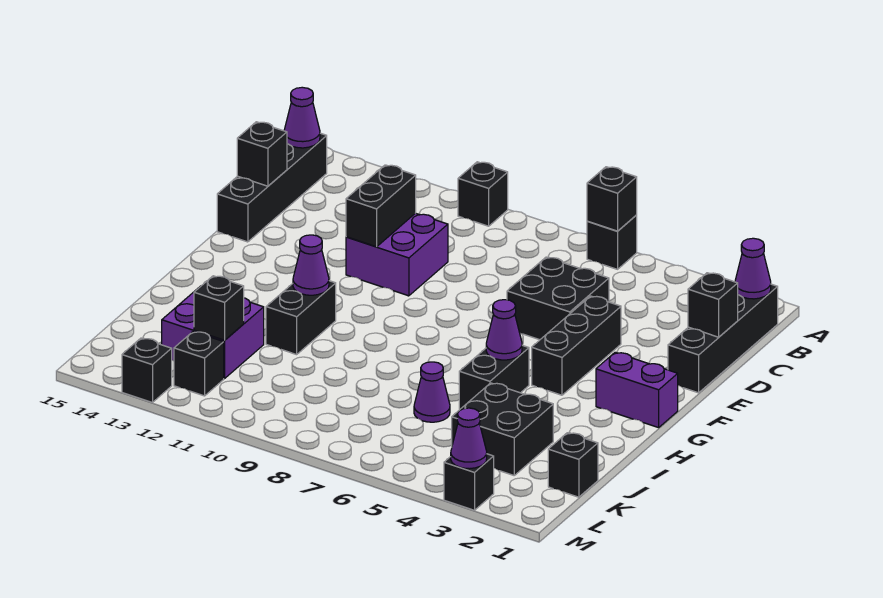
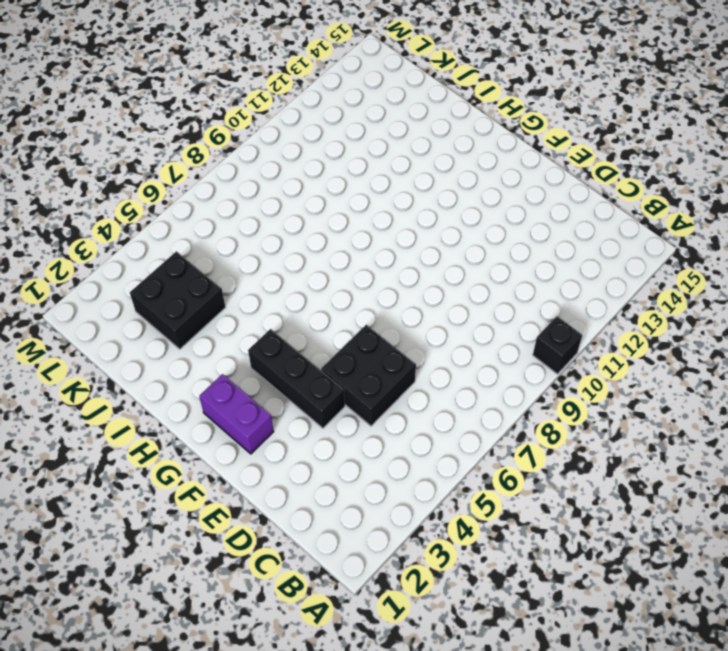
purple 1x2 brick [199,374,274,454] -> purple 1x2 brick turned to [596,352,678,428]
none -> black 1x1 brick [587,215,637,269]
none -> black 1x4 brick [668,284,778,393]
none -> black 1x4 brick [217,133,327,242]

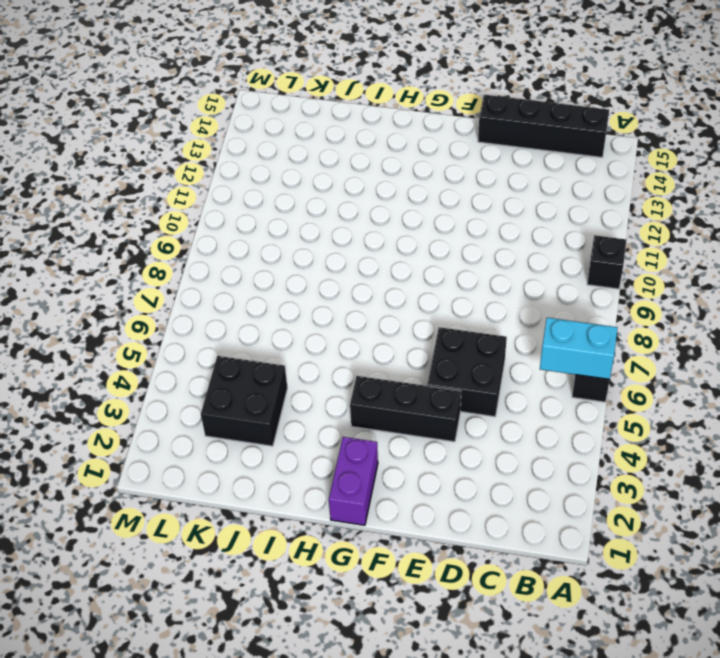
cyan 1x2 brick [540,318,618,380] -> black 1x1 brick [587,167,637,231]
none -> black 1x4 brick [668,284,778,393]
none -> purple 2x2 brick [346,213,448,296]
none -> black 1x2 brick [459,345,529,409]

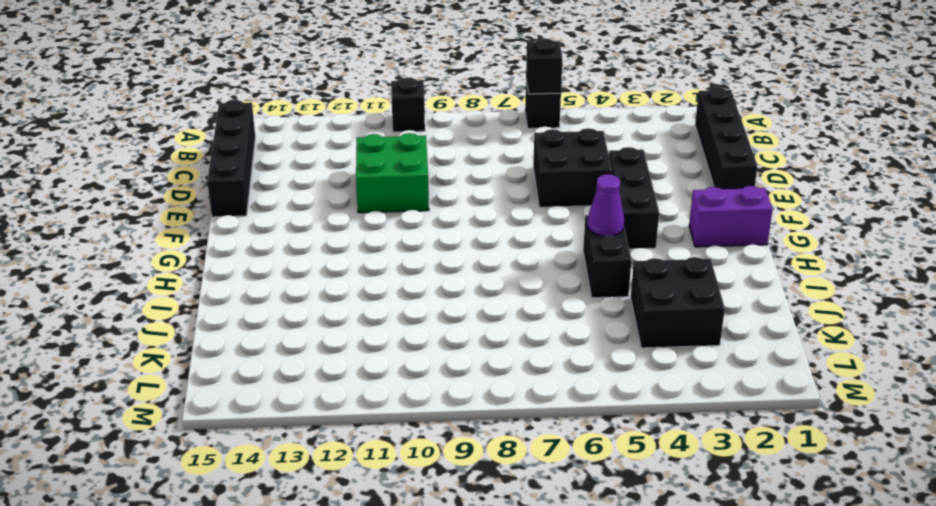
green 2x2 brick [356,133,429,213] -> purple 2x2 brick [346,213,448,296]
none -> black 1x2 brick [266,281,336,355]
none -> purple 1x1 cone [414,362,450,422]
none -> purple 2x2 brick [162,286,264,379]

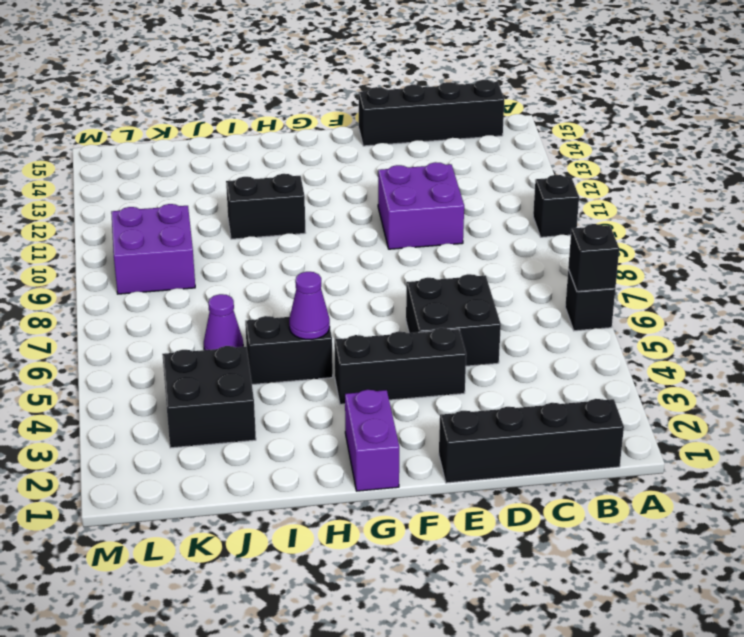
purple 2x2 brick [111,204,195,294] -> purple 2x2 brick moved to [162,286,264,379]
none -> black 1x1 brick [548,433,598,497]
none -> black 1x1 brick [174,332,224,396]
none -> black 1x1 brick [444,454,494,510]

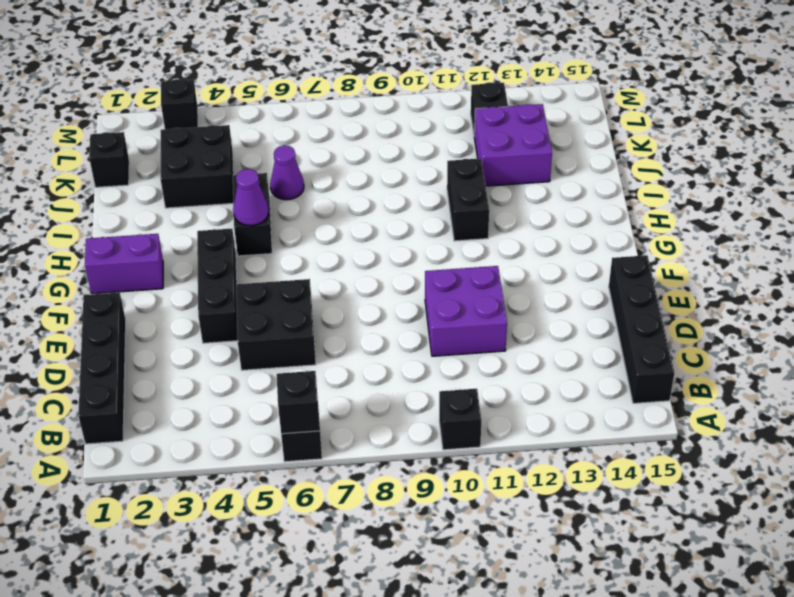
none -> black 1x1 brick [122,338,172,403]
none -> purple 1x1 cone [735,238,771,299]
none -> purple 1x1 cone [284,87,320,148]

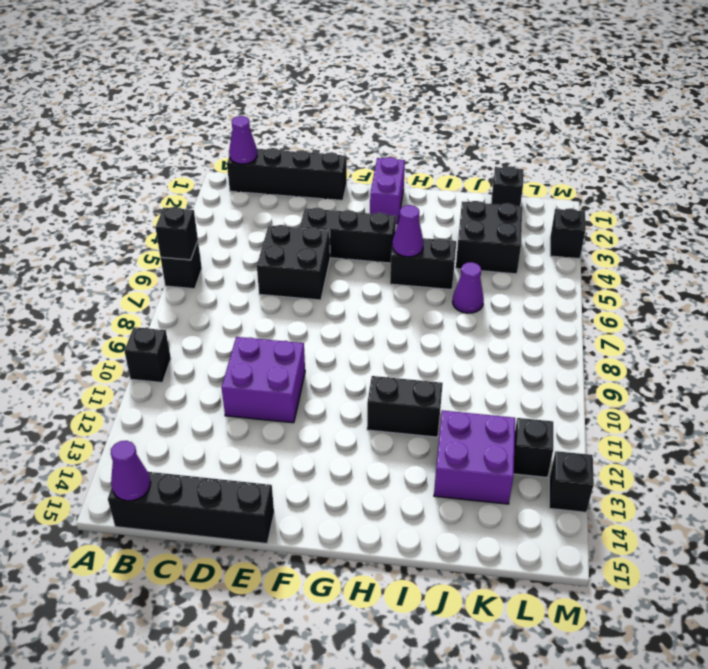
none -> black 1x1 brick [688,273,738,337]
none -> black 1x2 brick [346,165,416,247]
none -> black 1x1 brick [237,122,287,186]

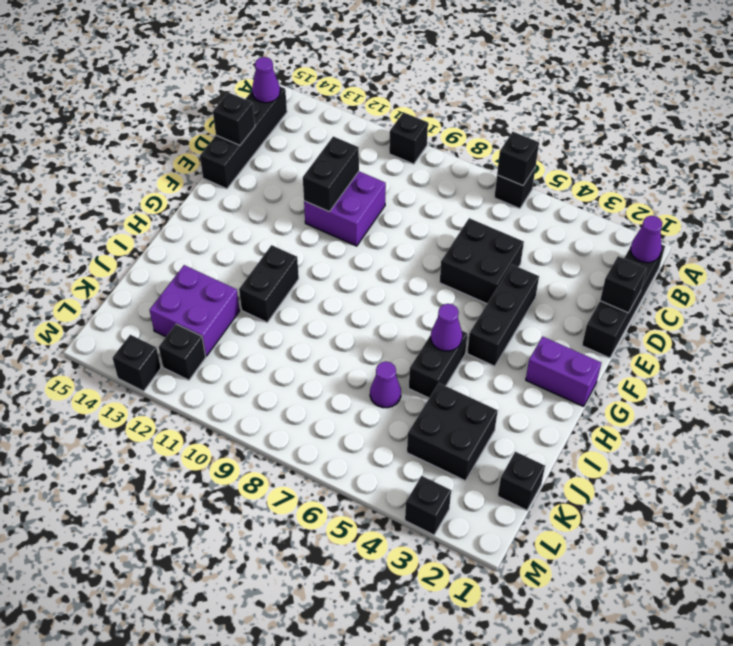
none -> purple 1x1 cone [293,235,329,295]
none -> black 1x1 brick [194,276,244,340]
none -> purple 1x1 cone [451,408,487,469]

